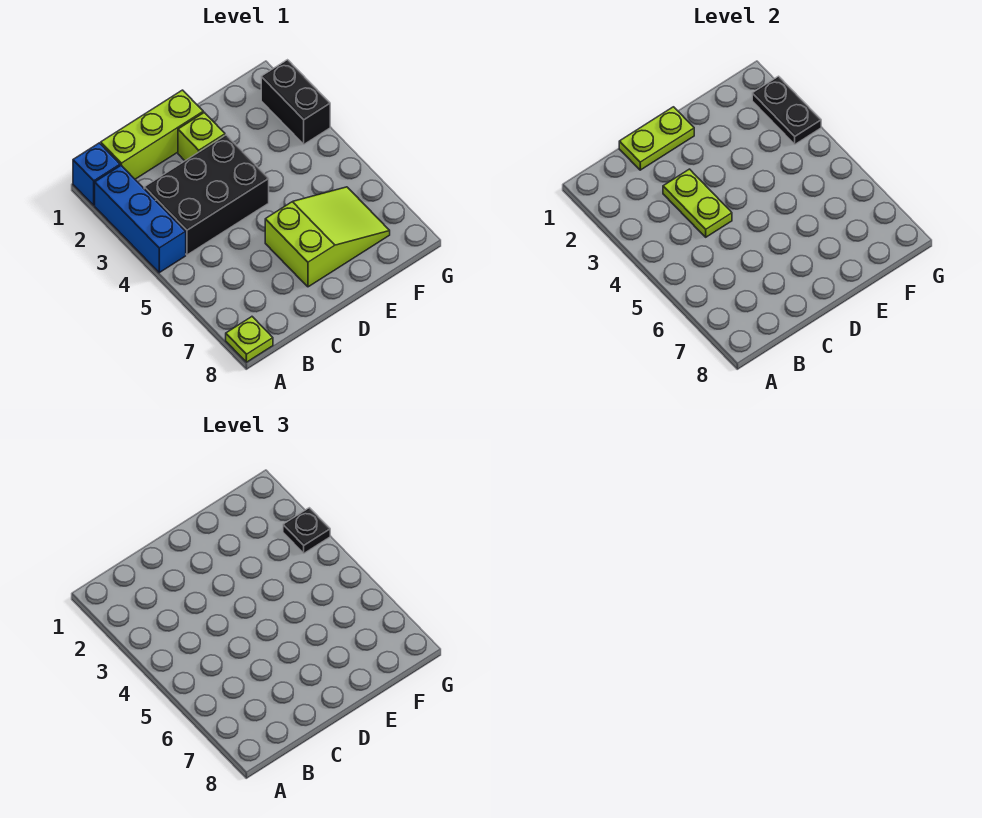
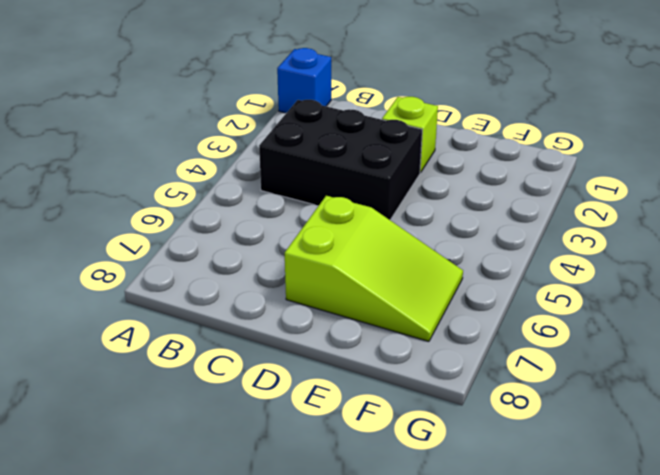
none -> blue 1x3 brick [95,166,186,273]
none -> lime 1x1 plate [226,317,273,362]
none -> lime 1x3 brick [101,90,203,179]

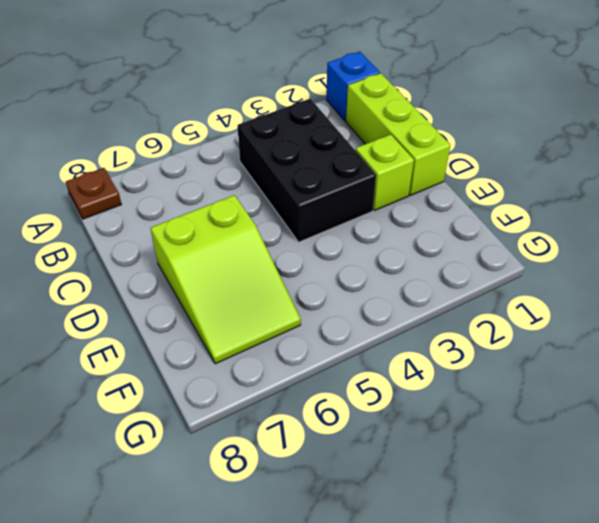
brown 1x1 plate [66,168,122,219] -> lime 1x1 plate [226,317,273,362]
none -> blue 1x3 brick [95,166,186,273]
none -> black 1x2 brick [261,60,330,144]
none -> lime 1x2 plate [619,107,694,170]

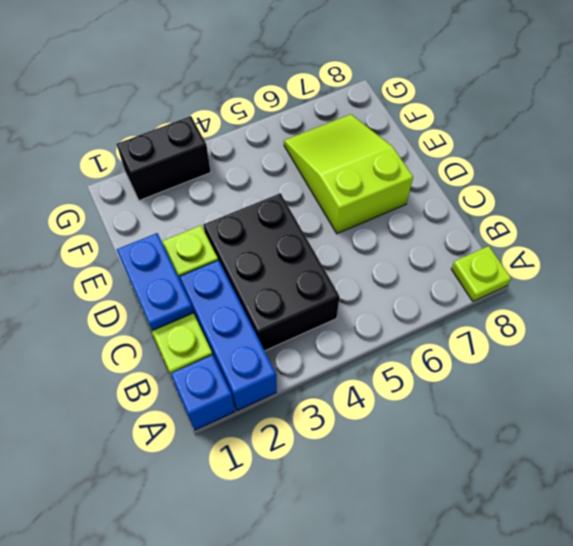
blue 1x3 brick [179,260,277,411] -> blue 1x3 brick turned to [95,166,186,273]
blue 1x2 plate [117,233,193,331] -> lime 1x2 plate [619,107,694,170]
none -> lime 1x2 plate [663,169,732,237]
none -> black 1x2 plate [752,76,821,144]
none -> black 1x1 plate [283,508,330,553]

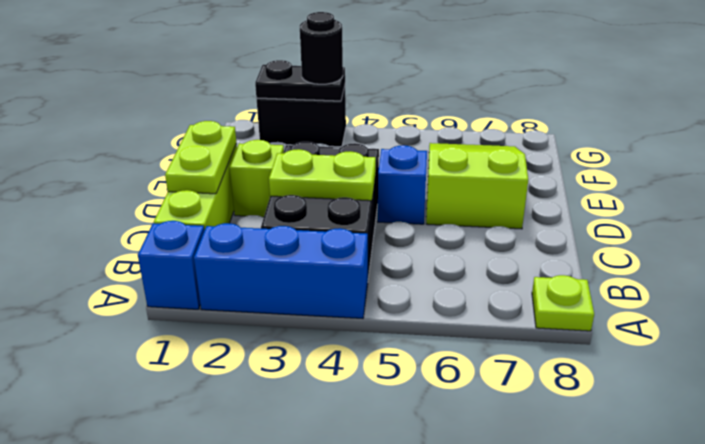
blue 1x1 brick [378,145,427,224] -> none
black 1x1 round brick [300,12,343,84] -> black 1x1 plate [283,508,330,553]

